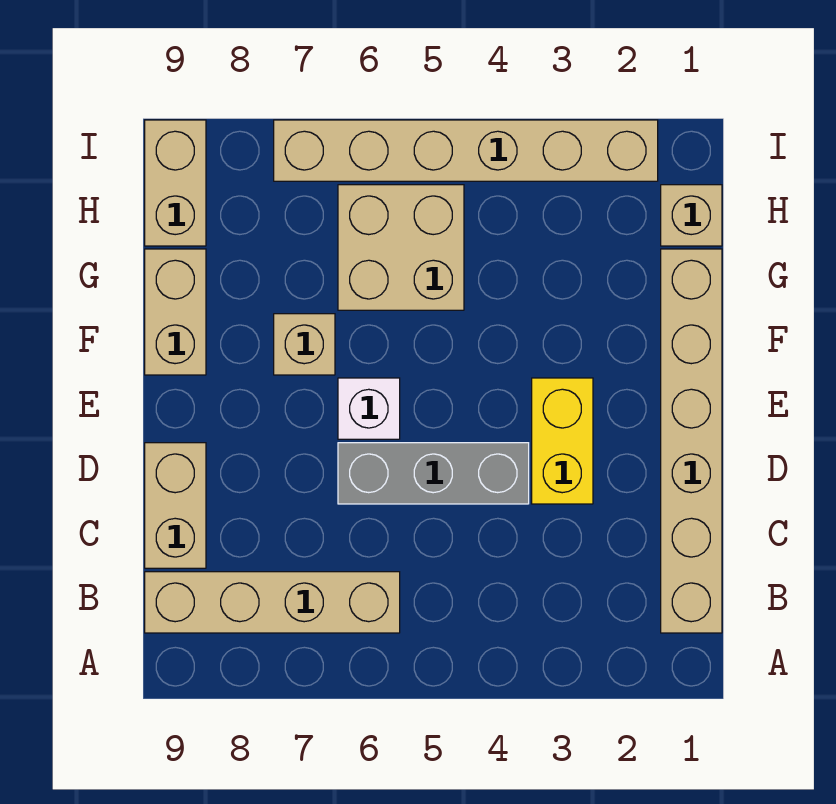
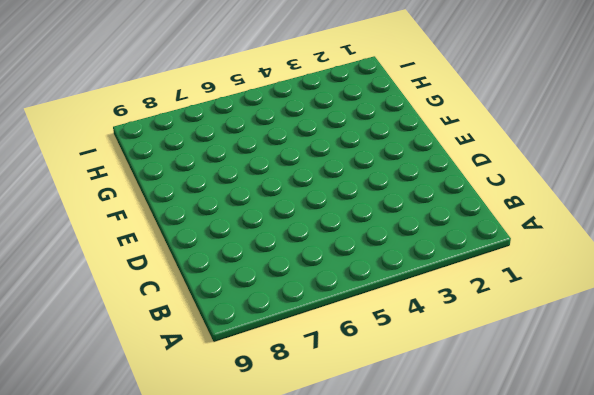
none -> tan 1x6 brick [661,249,722,633]
none -> tan 1x4 brick [145,572,400,633]
none -> tan 1x2 brick [145,443,206,568]

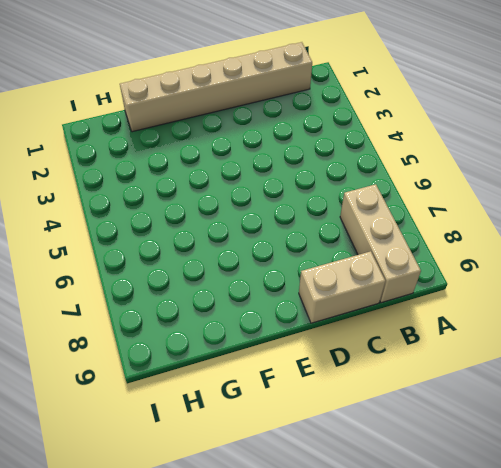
tan 1x3 brick [340,184,421,303] -> tan 1x4 brick [145,572,400,633]
none -> yellow 1x2 brick [532,378,593,504]
none -> grey 1x3 brick [338,443,529,504]
none -> white 1x1 brick [338,378,400,439]

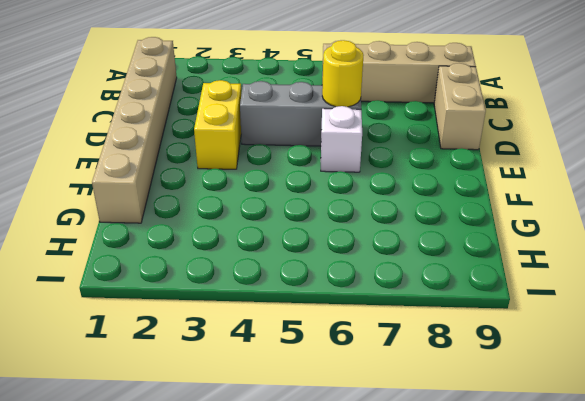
yellow 1x1 round brick [322,40,363,107] -> none
none -> tan 1x1 brick [274,314,335,375]
none -> tan 1x2 brick [145,249,206,375]
none -> tan 2x2 brick [338,185,464,310]

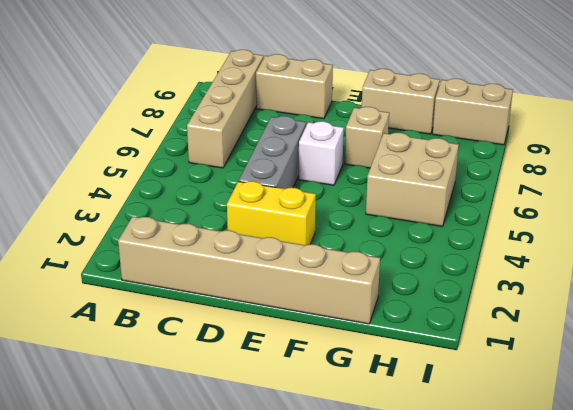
none -> tan 1x1 brick [661,185,722,246]
none -> tan 1x6 brick [274,120,658,181]

